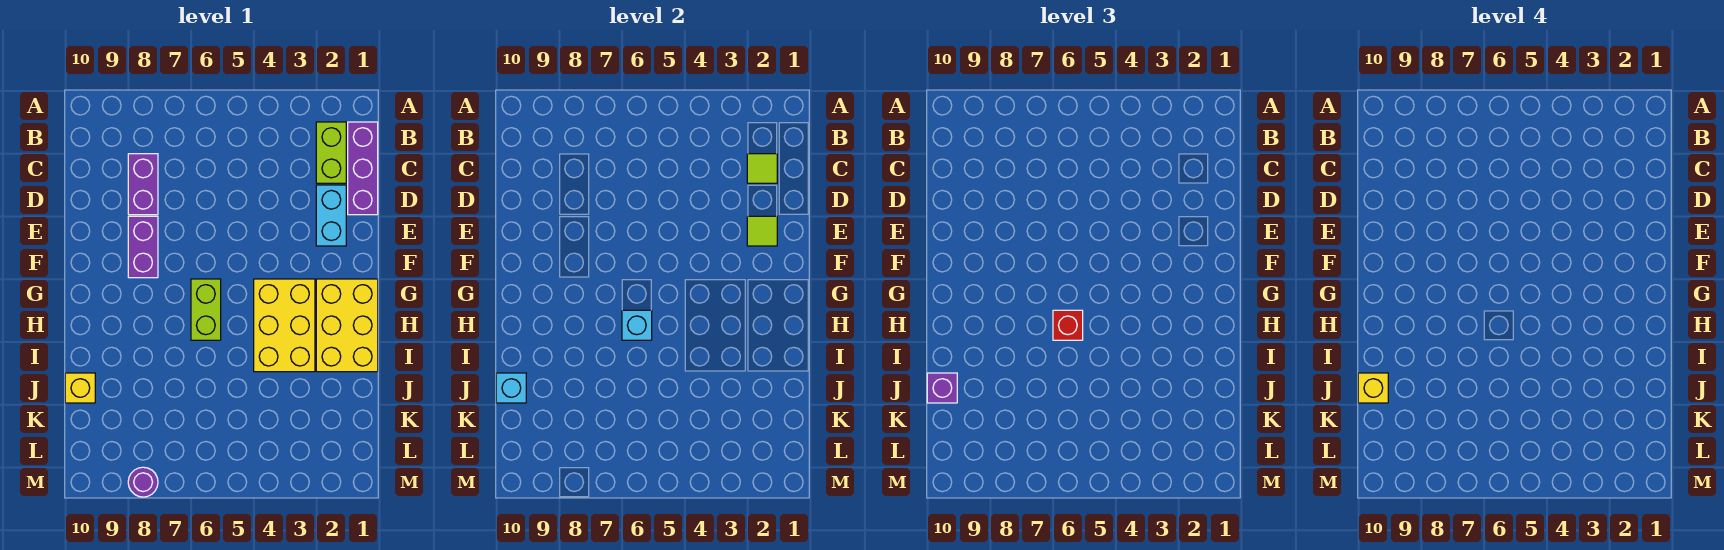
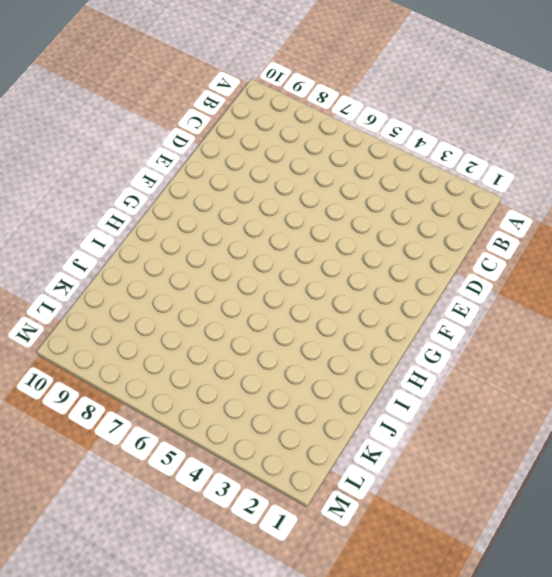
none -> purple 1x3 brick [348,122,378,215]
none -> lime 1x2 brick [316,122,346,183]
none -> purple 1x2 brick [128,154,158,215]

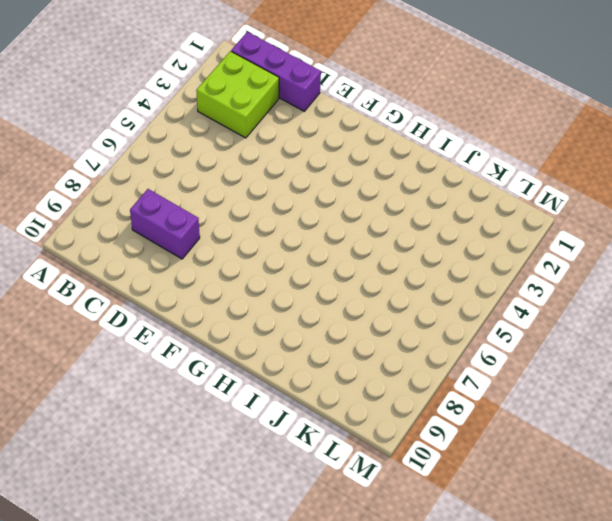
lime 2x2 brick [196,51,279,138] -> lime 1x2 brick [316,122,346,183]
none -> cyan 1x2 brick [316,185,346,246]
none -> purple 1x2 brick [128,216,158,278]
none -> yellow 2x3 brick [316,279,378,372]

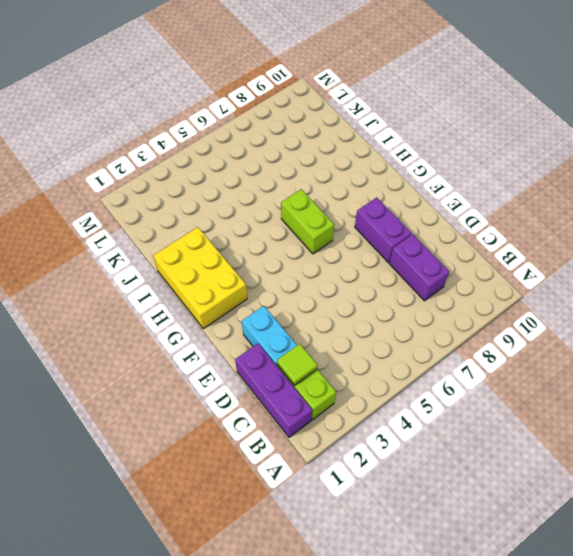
none -> yellow 2x3 brick [254,279,315,372]
none -> yellow 1x1 brick [65,373,95,403]
none -> purple 1x1 round brick [128,467,158,497]

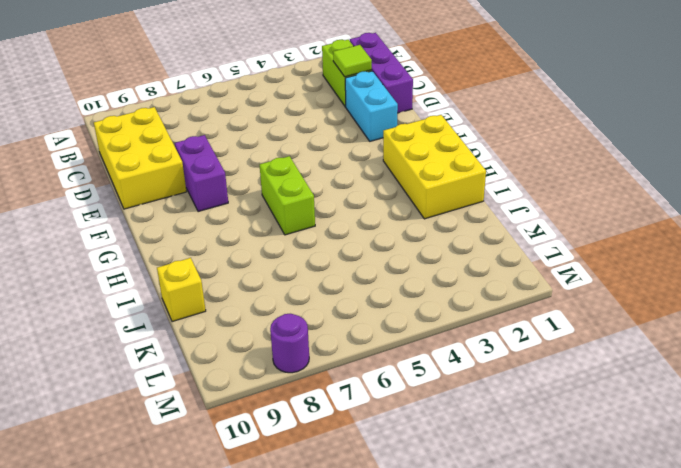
yellow 2x3 brick [94,107,187,209] -> yellow 2x3 brick moved to [254,279,315,372]
none -> purple 1x2 brick [128,154,158,215]
none -> lime 1x1 tile [747,216,777,246]
none -> cyan 1x1 brick [622,310,652,340]

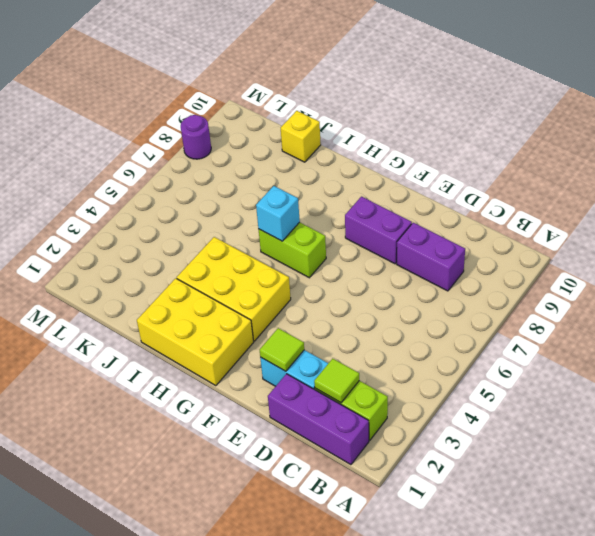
none -> cyan 1x1 brick [496,373,526,403]
none -> red 1x1 brick [1053,310,1083,340]
none -> purple 1x1 brick [927,373,957,403]

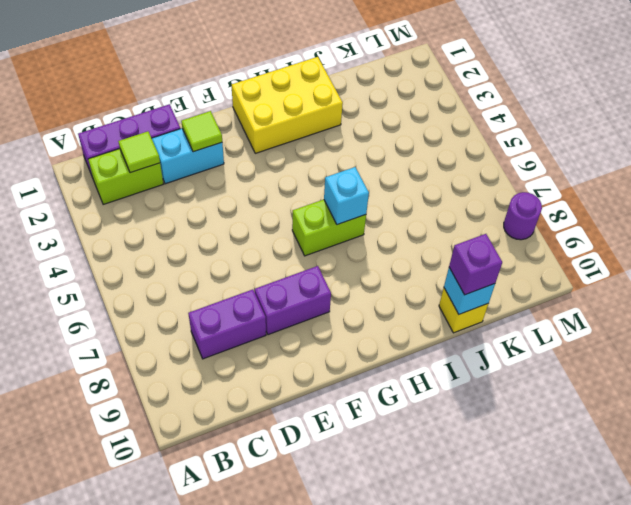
none -> yellow 2x3 brick [254,279,315,372]
none -> red 1x1 brick [1053,310,1083,340]
none -> yellow 1x1 brick [1358,373,1388,403]

